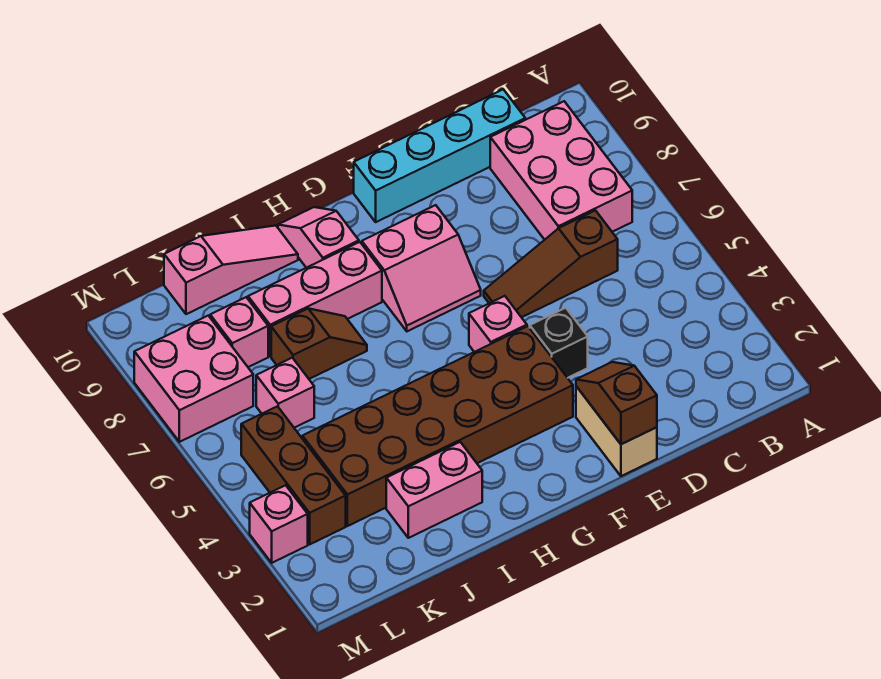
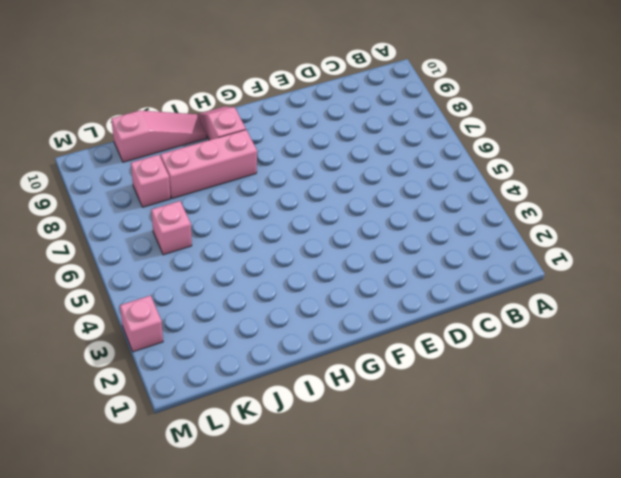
none -> pink 2x3 brick [490,101,632,240]
none -> brown 1x3 slope [484,210,618,317]
none -> cyan 1x4 brick [354,89,525,222]

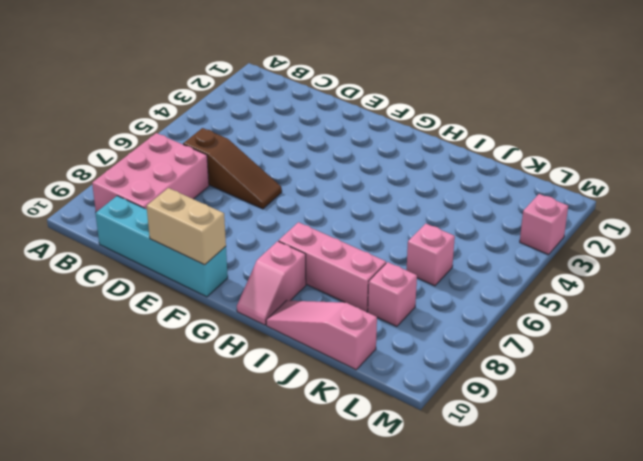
tan 1x2 brick [147,188,226,265] -> tan 1x2 brick turned to [576,386,657,476]
none -> black 1x1 brick [530,308,588,378]
none -> brown 2x6 brick [302,326,573,526]
none -> pink 1x1 brick [469,296,527,352]

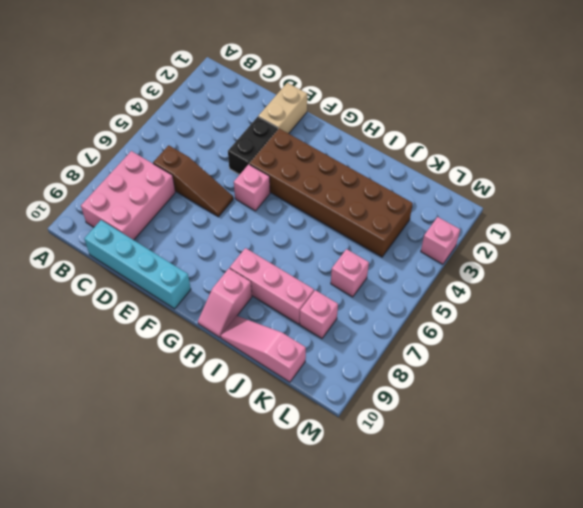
black 1x2 brick [228,117,278,175] -> black 1x1 brick [530,308,588,378]
none -> pink 2x2 slope [362,205,481,331]
none -> pink 1x2 brick [386,442,482,538]
none -> brown 1x2 slope [271,309,367,379]

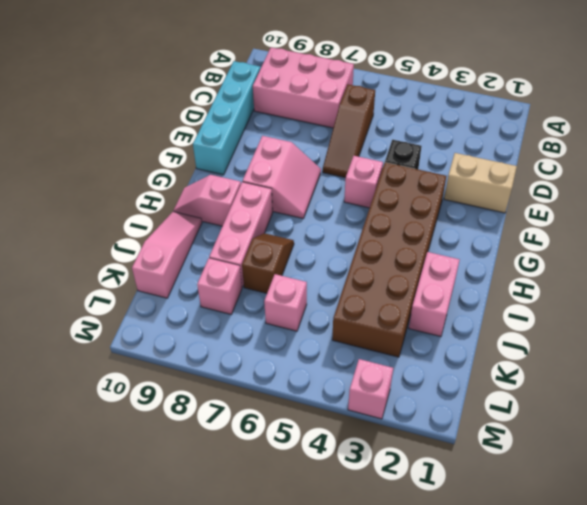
none -> brown 1x3 brick [241,406,346,544]
none -> pink 2x2 brick [134,316,253,442]
none -> brown 1x2 slope [576,362,657,444]

